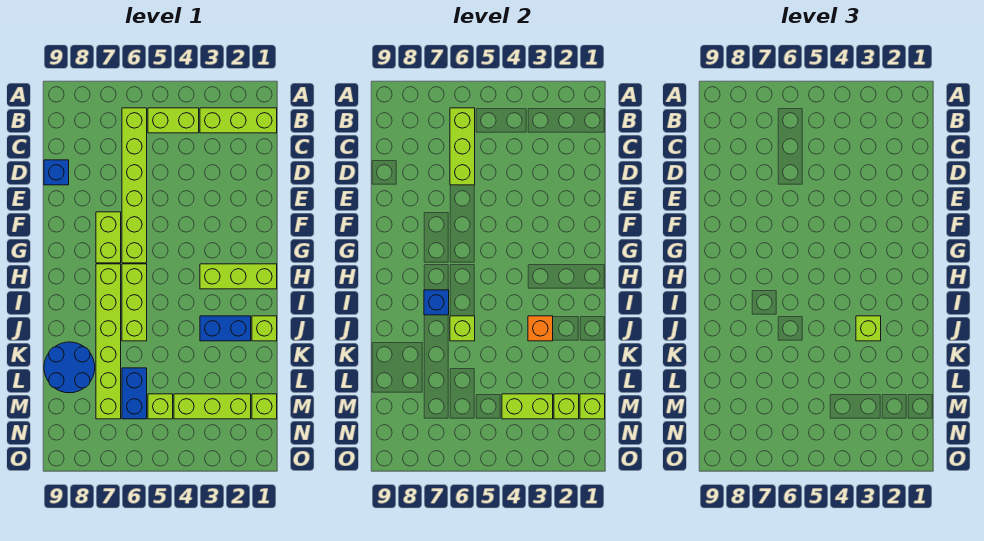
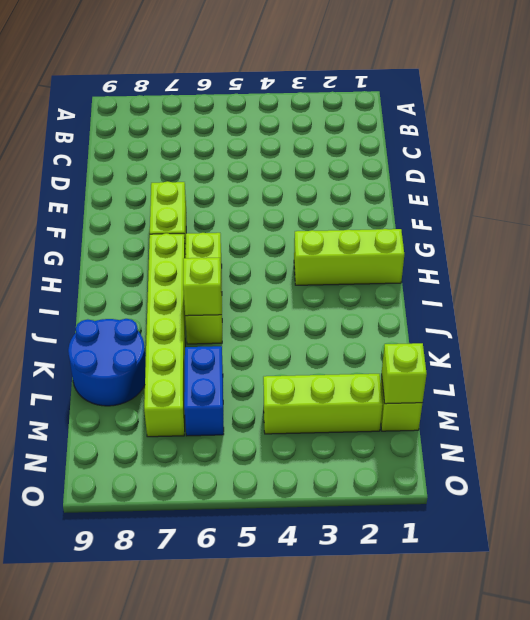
none -> lime 1x3 brick [200,108,277,133]
none -> lime 1x2 brick [148,108,199,133]
none -> lime 1x6 brick [122,108,147,263]

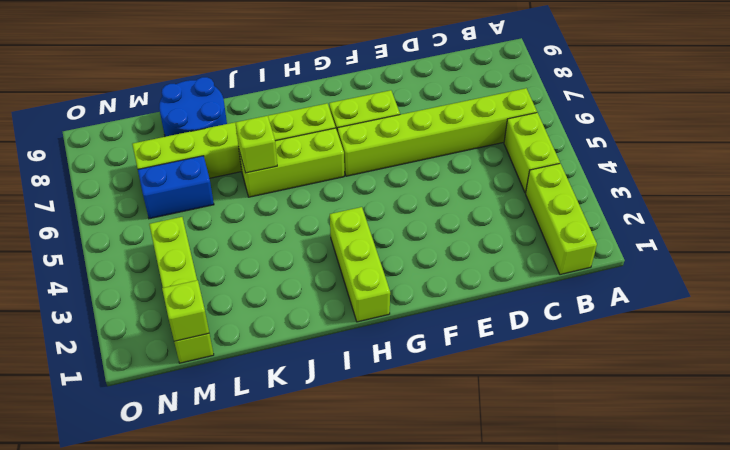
none -> blue 1x1 brick [44,160,69,185]
none -> lime 1x1 brick [252,316,277,341]
none -> blue 1x2 brick [200,316,251,341]

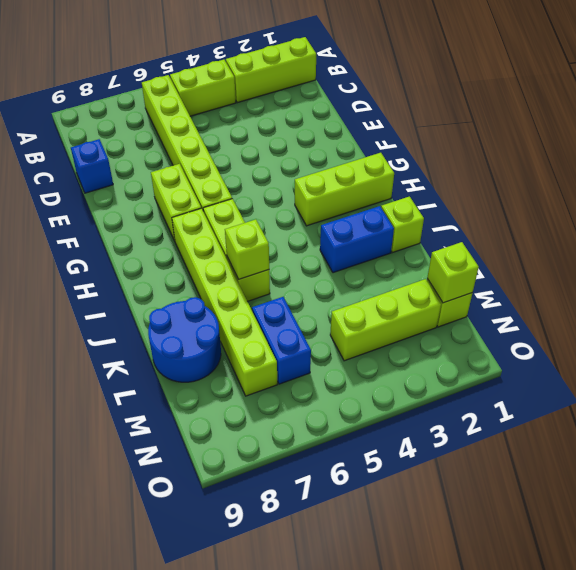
none -> lime 1x1 brick [148,394,173,419]
none -> lime 1x3 brick [450,108,475,185]
none -> blue 1x1 brick [424,290,449,315]

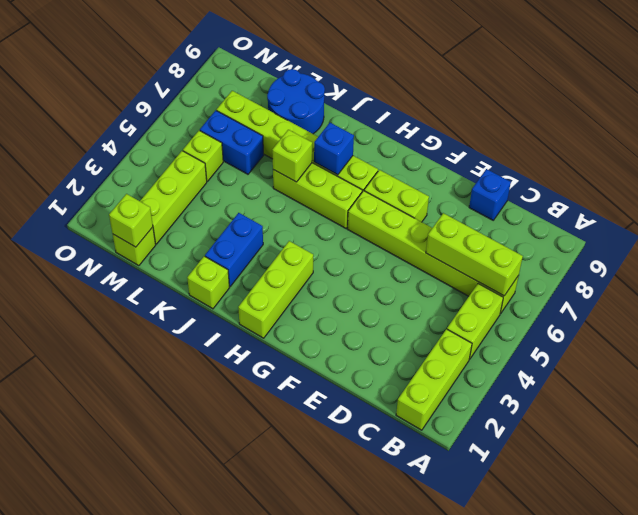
none -> orange 1x1 brick [528,316,553,341]
none -> lime 1x1 brick [554,394,579,419]
none -> lime 1x2 brick [502,394,553,419]

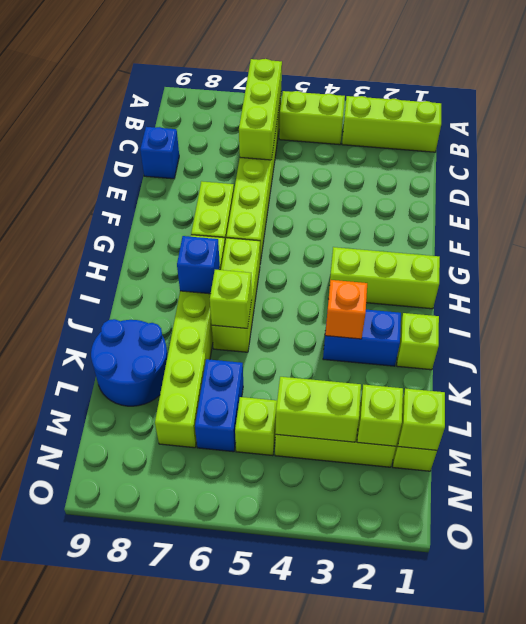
none -> lime 1x1 brick [856,316,881,341]

